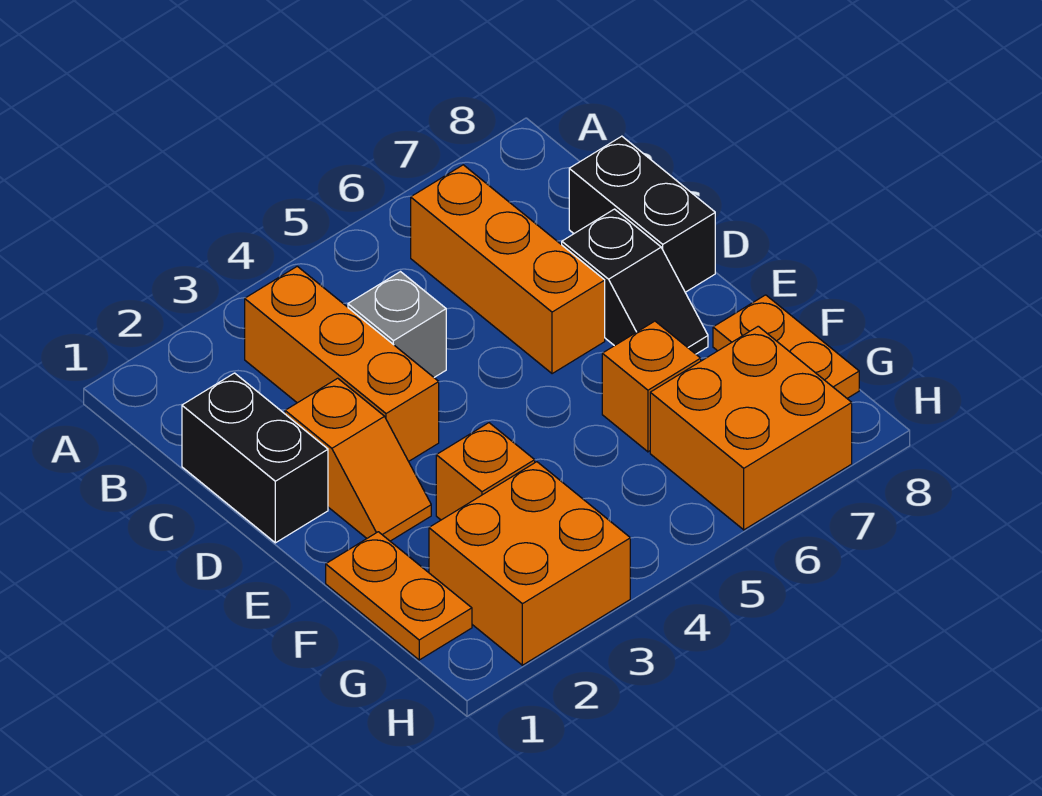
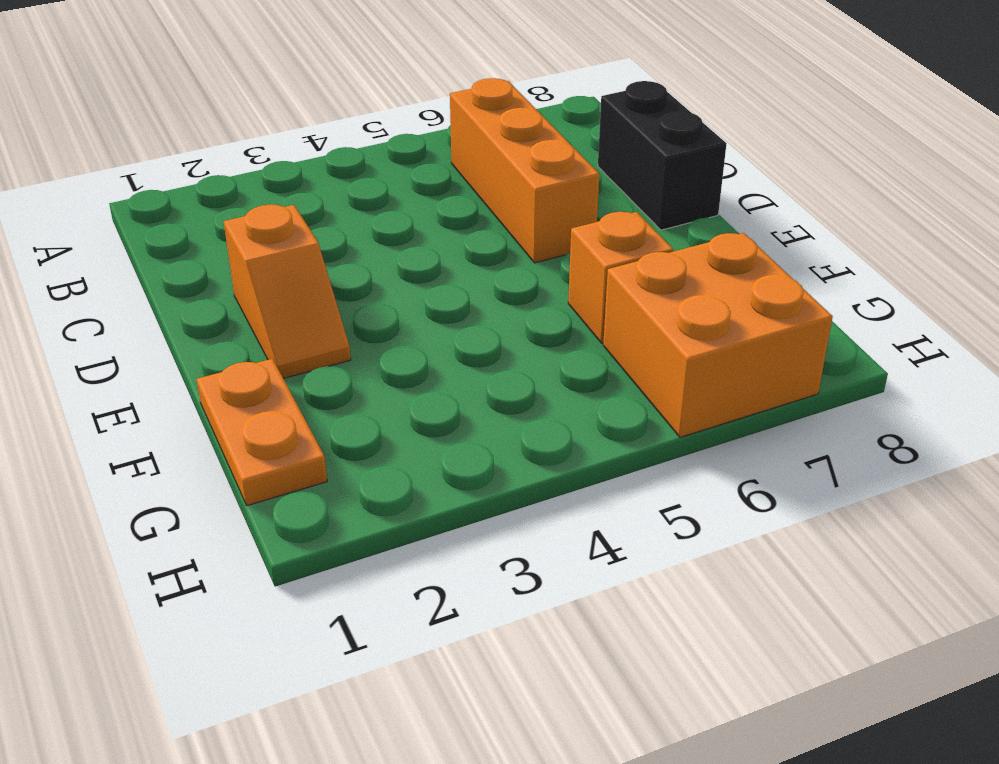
none -> orange 1x3 brick [245,266,439,461]
none -> black 1x2 brick [182,373,328,543]
none -> grey 1x1 brick [348,272,446,377]

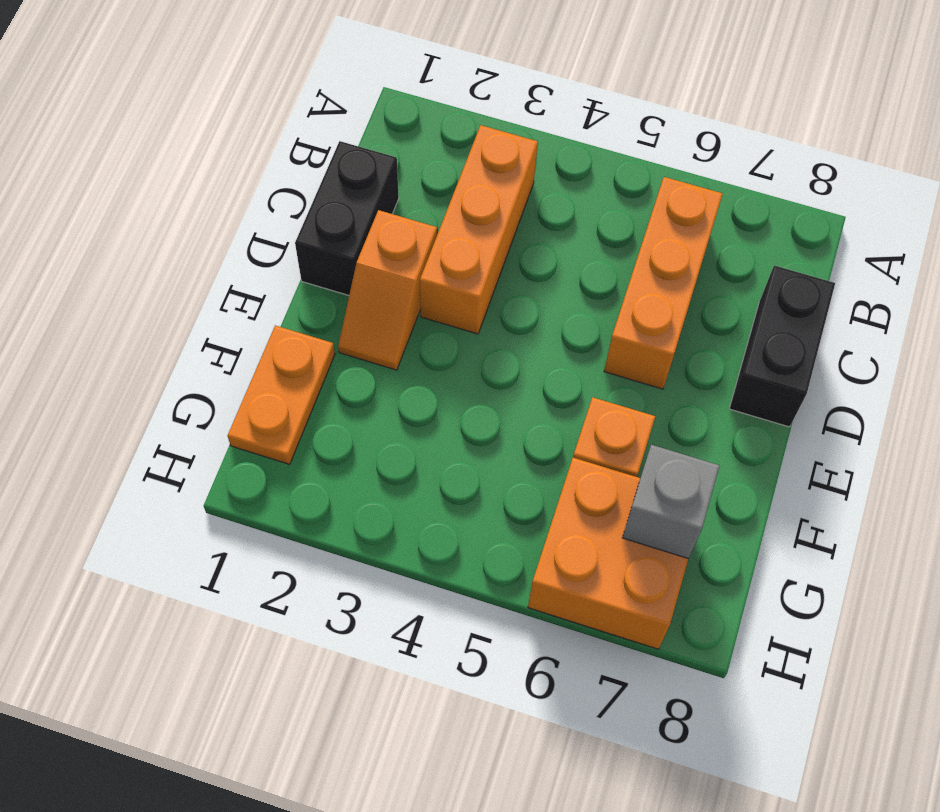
grey 1x1 brick [622,445,720,559] -> grey 1x1 brick moved to [348,272,446,377]
none -> black 1x2 slope [562,209,708,354]
none -> orange 1x1 brick [436,423,535,520]
none -> orange 1x2 plate [713,295,859,398]

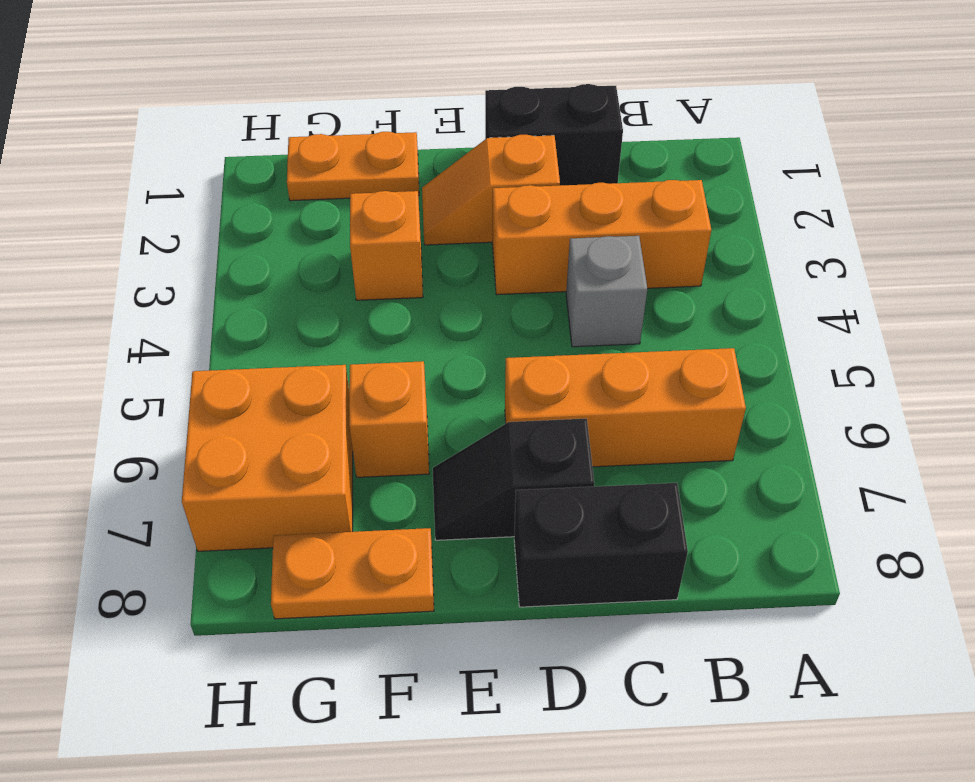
none -> orange 2x2 brick [429,462,630,665]

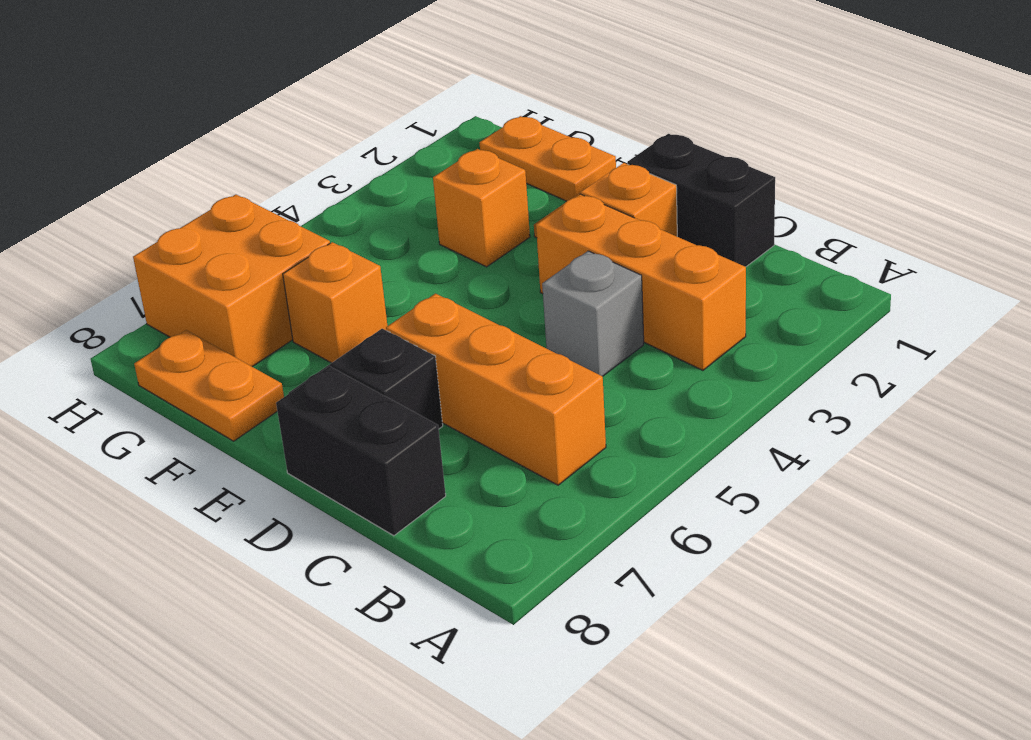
none -> orange 2x2 brick [429,462,630,665]

